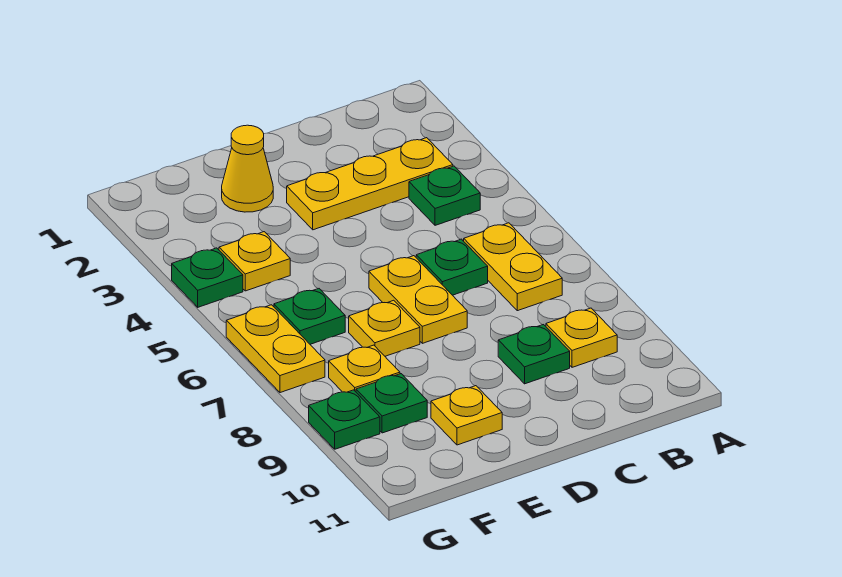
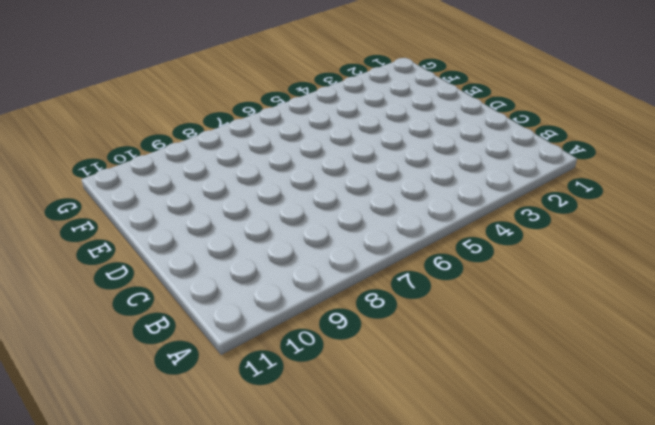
none -> yellow 1x3 plate [287,138,453,230]
none -> green 1x1 plate [409,166,480,225]
none -> yellow 1x2 plate [464,223,562,311]

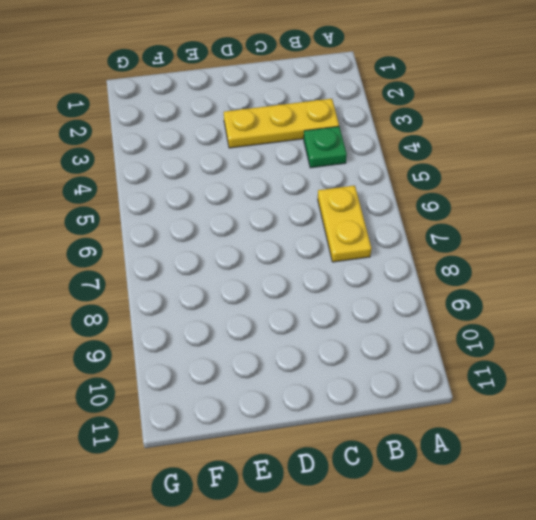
none -> yellow 1x1 plate [546,308,617,367]
none -> green 1x1 plate [416,239,488,295]
none -> green 1x1 plate [498,325,570,384]

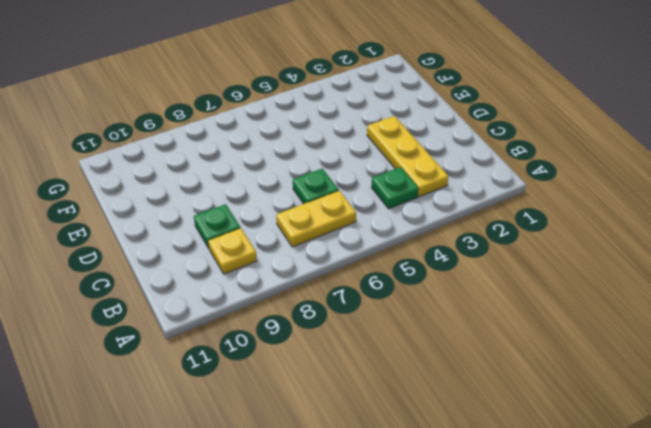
none -> yellow 1x2 plate [369,256,467,343]
none -> yellow 1x1 cone [222,125,273,212]
none -> yellow 1x1 plate [349,300,420,356]

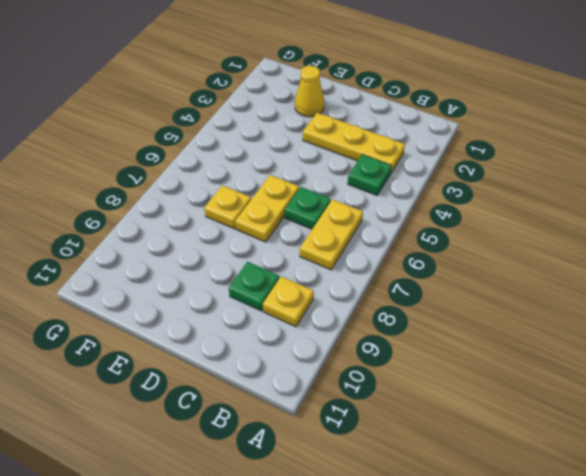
none -> yellow 1x1 plate [431,386,502,445]
none -> yellow 1x1 plate [219,232,290,291]
none -> green 1x1 plate [274,289,345,344]

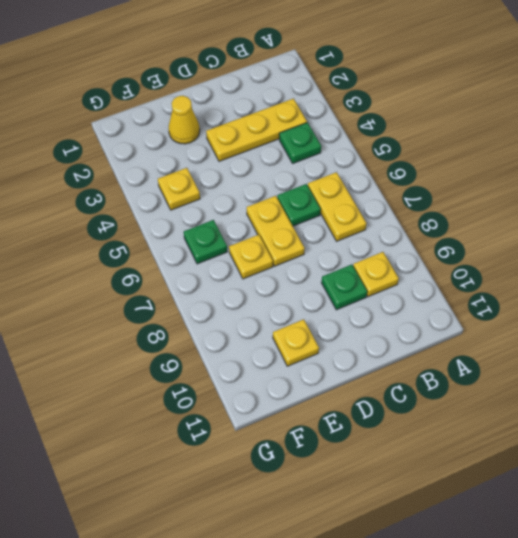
none -> yellow 1x1 plate [329,345,400,392]
none -> green 1x1 plate [356,374,427,433]
none -> green 1x1 plate [172,248,243,307]

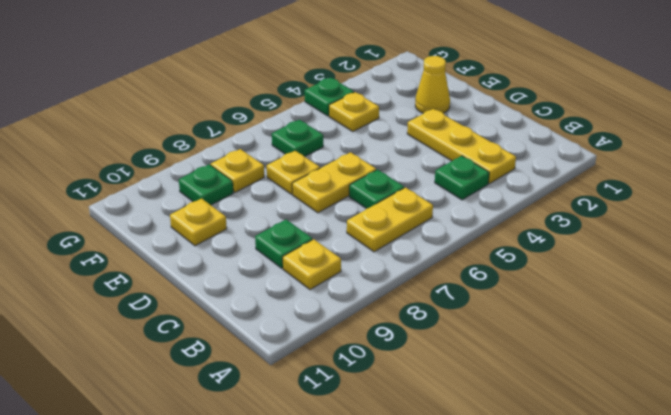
none -> yellow 1x2 plate [226,305,325,393]
none -> green 1x1 plate [309,390,380,449]

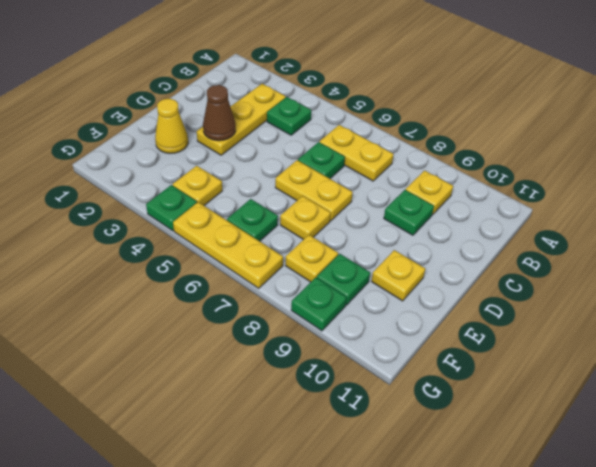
brown 1x1 cone [203,85,236,141] -> none
yellow 1x3 plate [173,202,283,288] -> yellow 1x2 plate [226,305,325,393]

